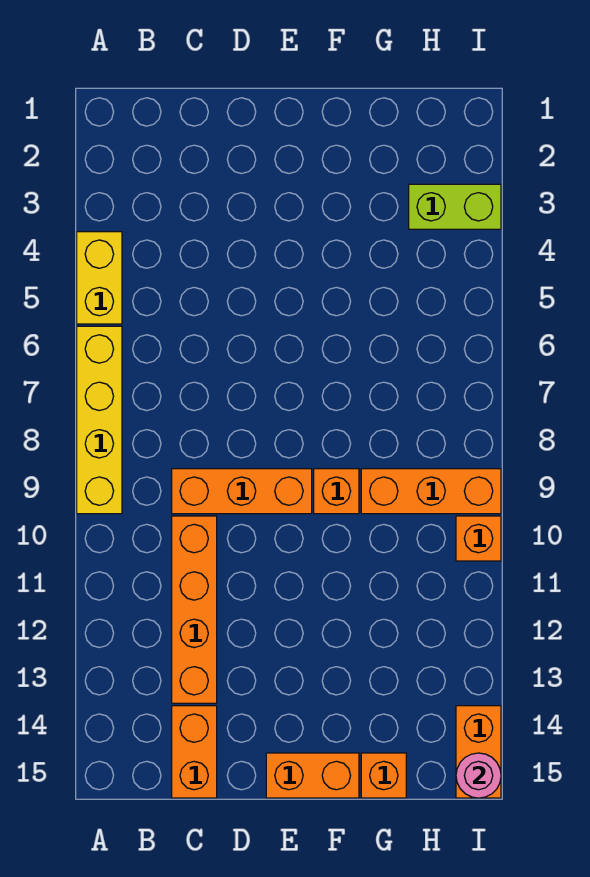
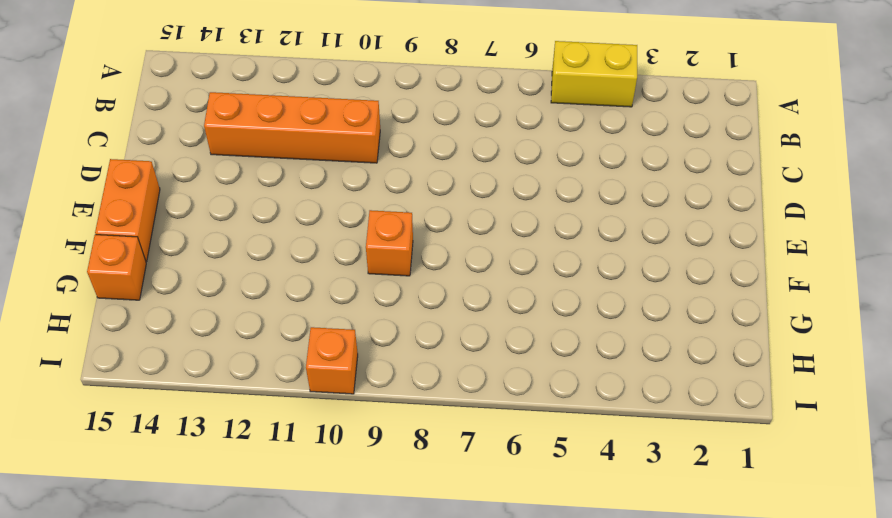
none -> yellow 1x4 brick [77,326,122,514]
none -> orange 1x3 brick [172,469,312,514]
none -> orange 1x2 brick [172,706,217,798]

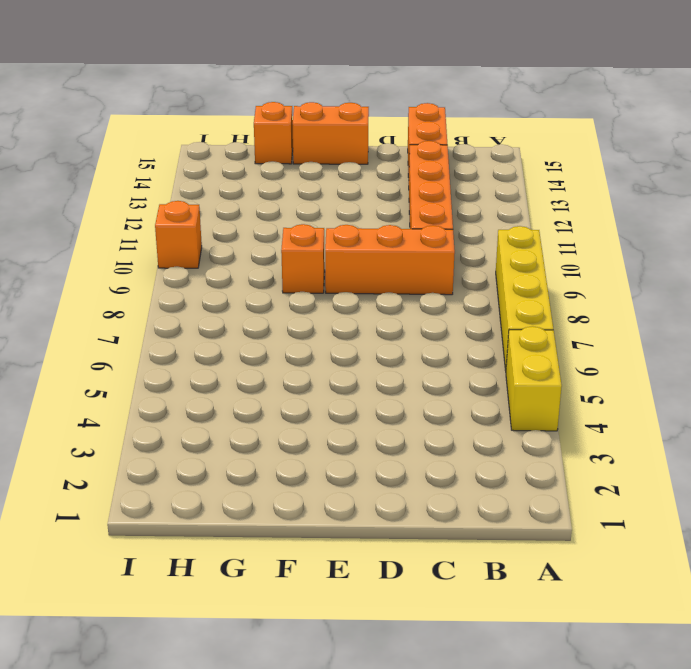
none -> orange 1x3 brick [361,469,501,514]
none -> lime 1x2 brick [409,184,501,229]
none -> orange 1x2 brick [456,706,501,798]

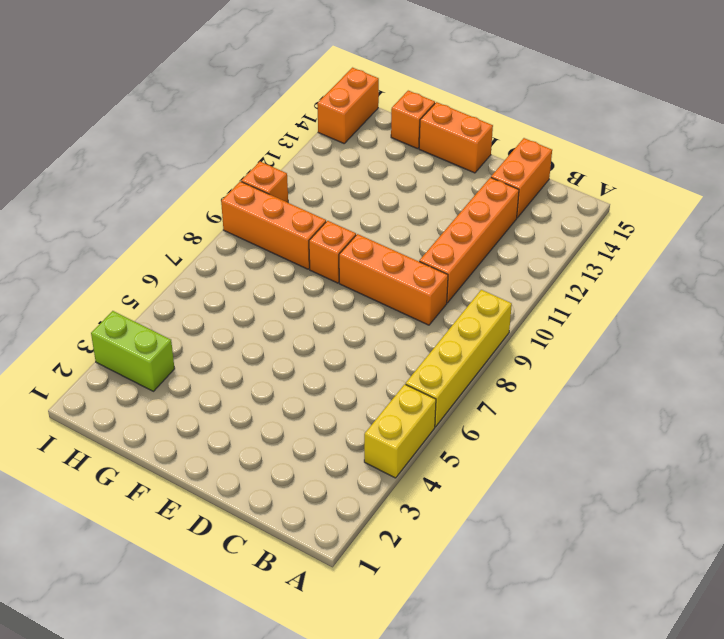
none -> pink 1x1 round brick [456,753,501,798]

